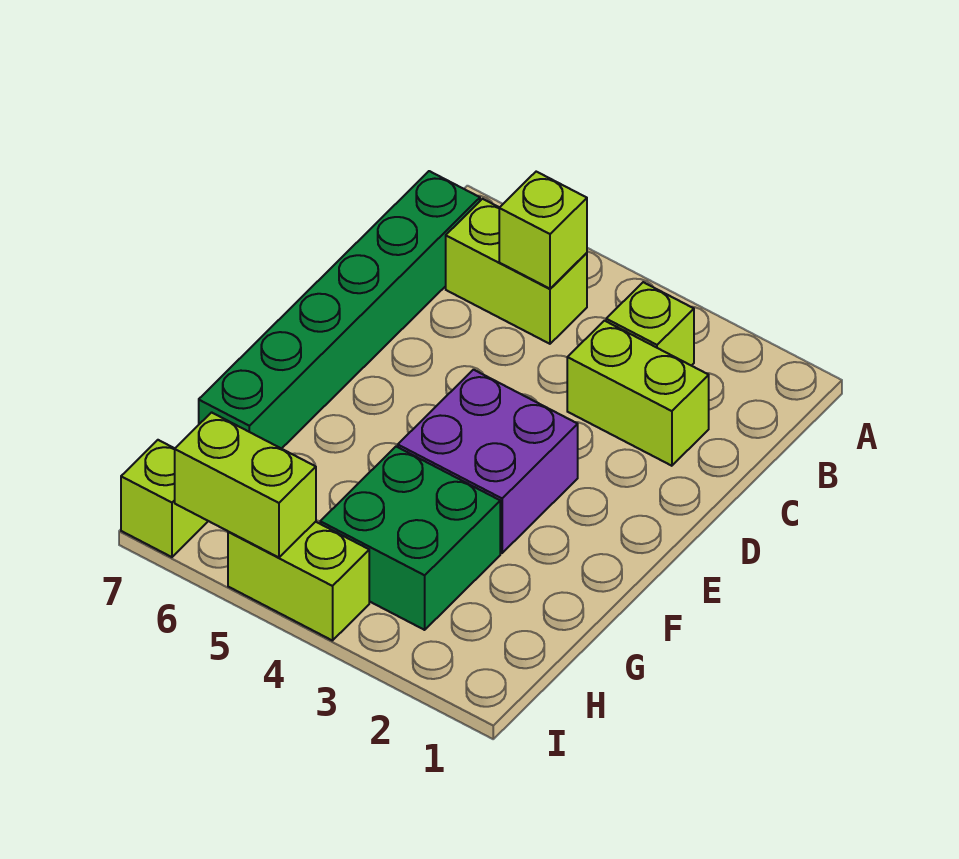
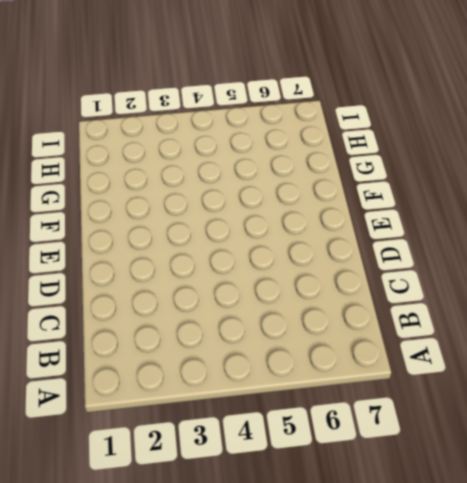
none -> lime 1x1 brick [606,282,694,366]
none -> lime 1x2 brick [446,199,587,344]

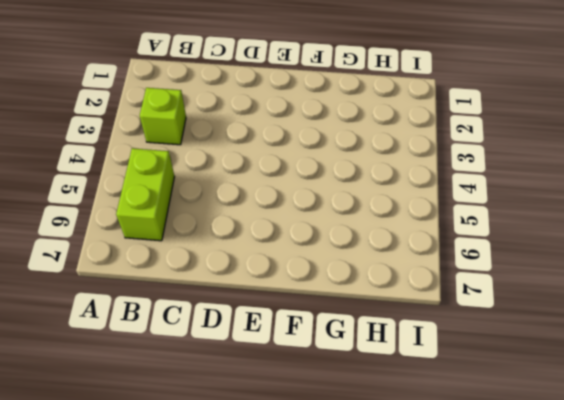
none -> green 1x6 brick [199,171,480,449]
none -> lime 1x2 brick [567,321,709,466]

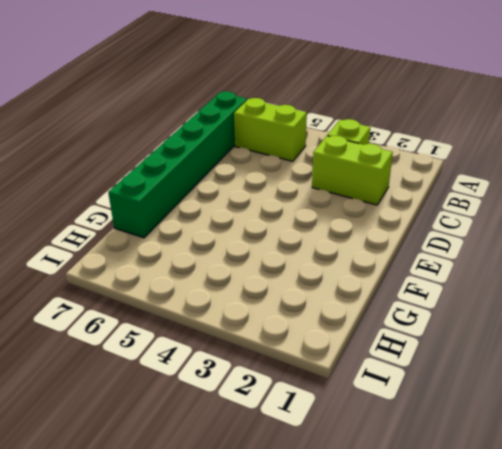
none -> purple 2x2 brick [398,370,578,553]
none -> green 2x2 brick [320,447,500,630]

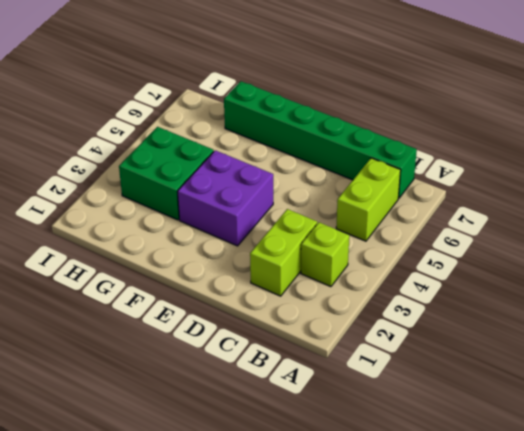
none -> lime 1x2 brick [228,522,369,641]
none -> lime 1x1 brick [121,440,208,557]

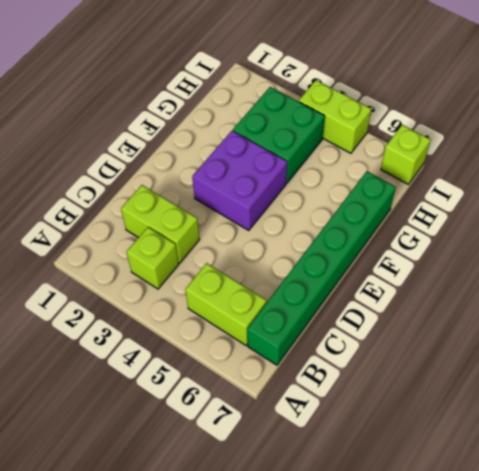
none -> lime 1x1 brick [499,172,587,289]
none -> lime 1x2 brick [175,412,316,557]

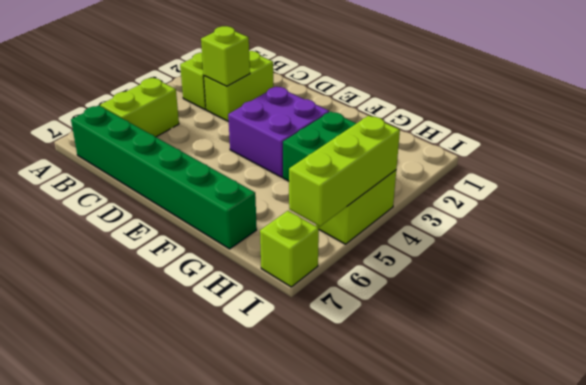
lime 1x1 brick [201,26,250,86] -> lime 1x1 brick moved to [499,172,587,289]
lime 1x3 brick [289,116,400,226] -> lime 1x2 brick [175,412,316,557]

